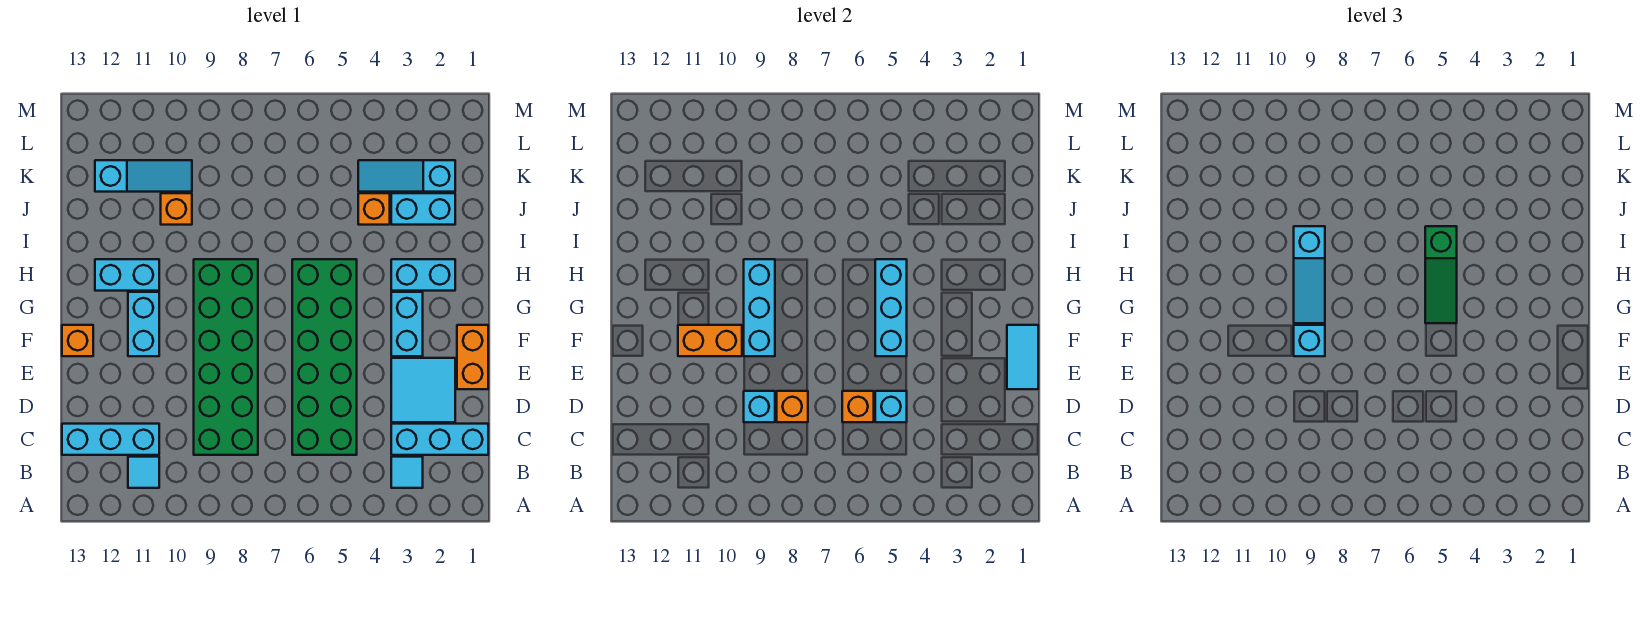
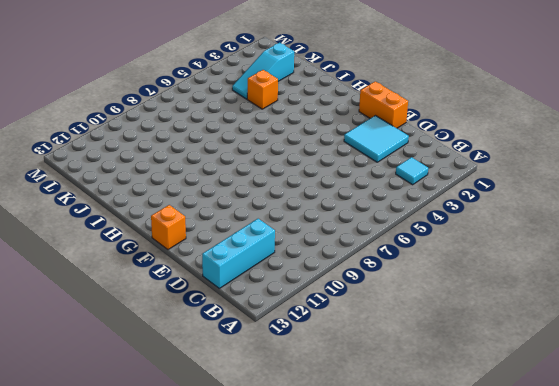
none -> cyan 1x1 tile [128,457,159,488]
none -> cyan 1x3 brick [391,424,488,455]
none -> green 2x6 brick [292,259,357,455]

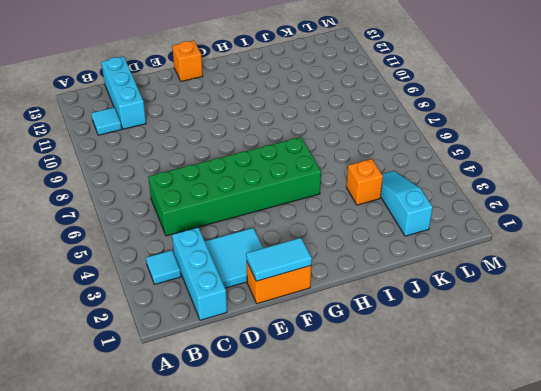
none -> green 2x6 brick [194,259,258,455]
none -> cyan 1x2 brick [391,292,423,356]
none -> cyan 1x2 brick [128,292,159,356]

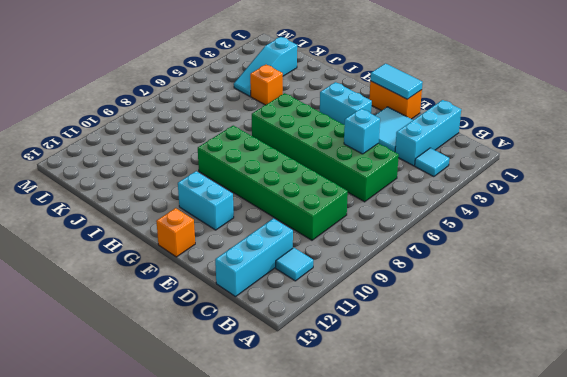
none -> cyan 1x2 brick [391,259,455,291]
none -> cyan 1x2 brick [95,259,159,291]
none -> cyan 1x2 brick [391,193,455,225]

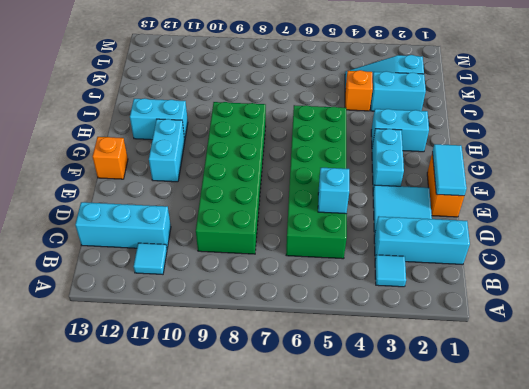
none -> orange 1x1 brick [161,193,192,225]
none -> cyan 1x3 slope [95,160,192,192]
none -> orange 1x1 brick [842,391,874,422]

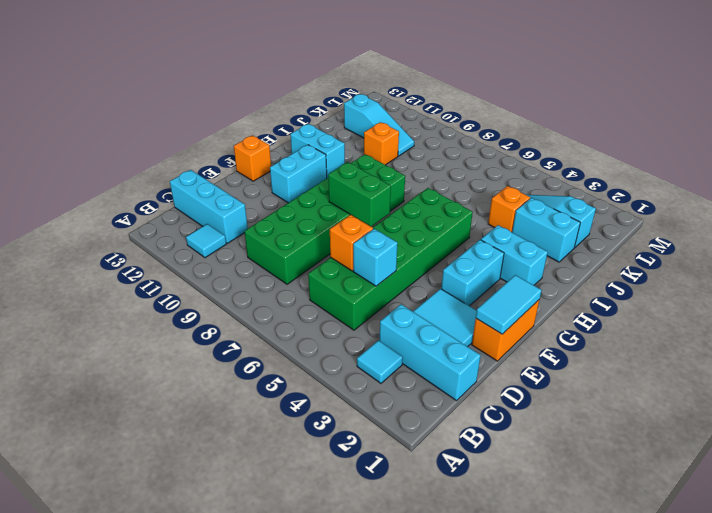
green 1x2 brick [328,162,391,227] -> none
none -> orange 1x1 brick [777,391,808,422]
none -> cyan 1x1 brick [744,391,775,422]
none -> cyan 1x3 brick [875,259,907,356]

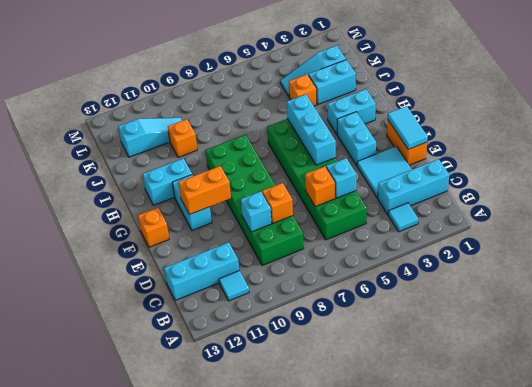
none -> cyan 1x3 brick [744,259,775,356]
none -> cyan 1x1 brick [1294,325,1325,356]
none -> green 1x3 slope [1425,226,1457,323]

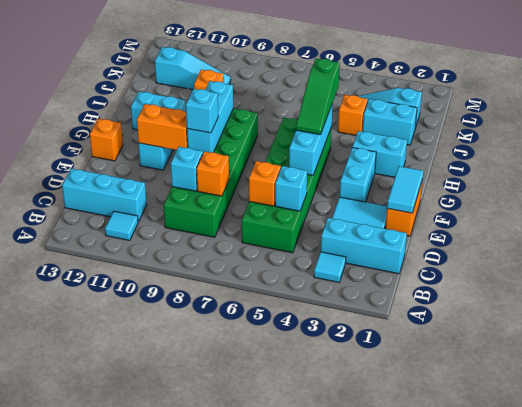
none -> cyan 1x3 slope [1294,226,1325,323]

